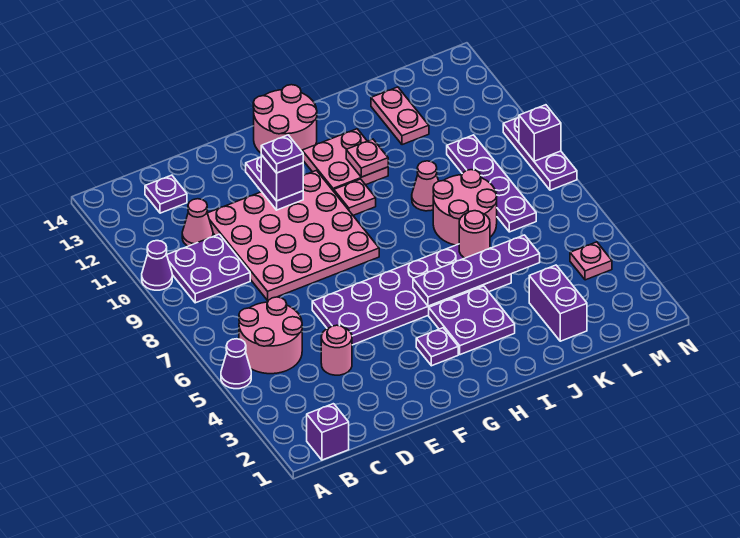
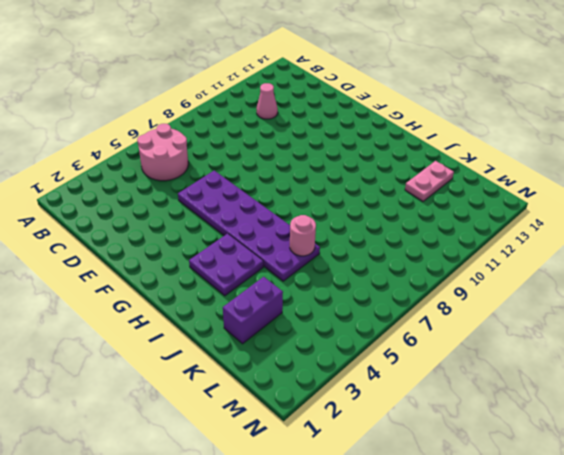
none -> purple 1x1 cone [221,339,251,389]
none -> purple 1x1 cone [142,241,172,290]
none -> purple 1x1 brick [307,404,349,460]

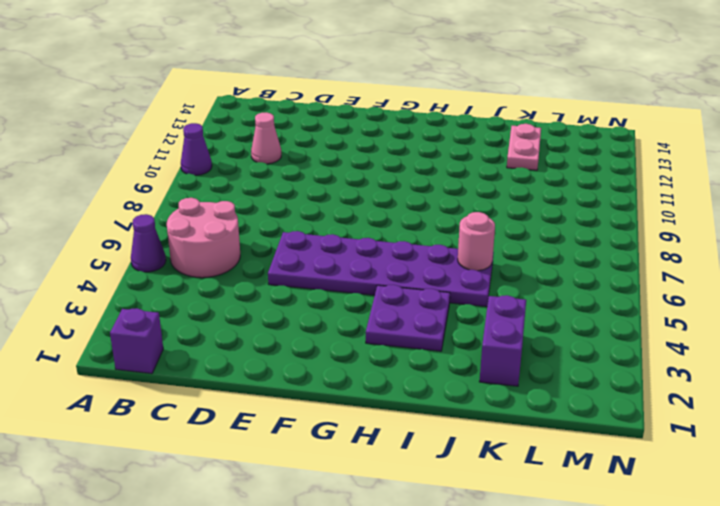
none -> purple 2x2 plate [167,234,250,303]
none -> purple 1x1 plate [145,175,187,213]
none -> pink 1x1 round brick [321,325,352,375]

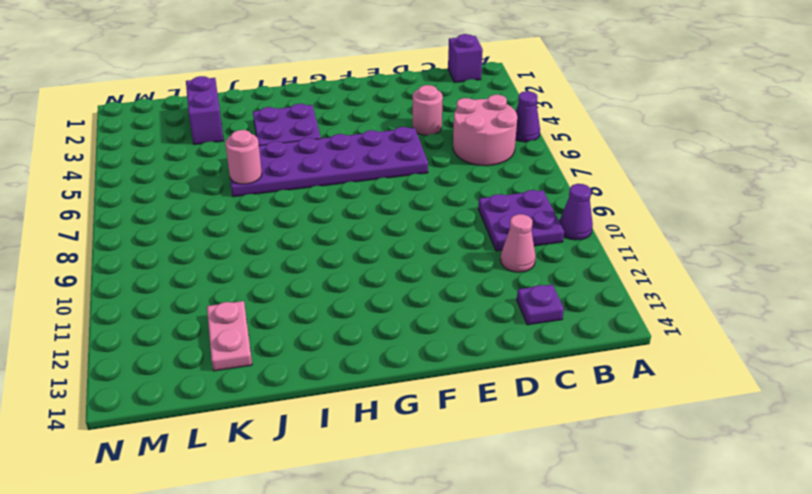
none -> pink 4x4 plate [208,171,379,300]
none -> purple 1x1 plate [416,328,458,366]
none -> pink 2x2 round brick [253,85,317,153]

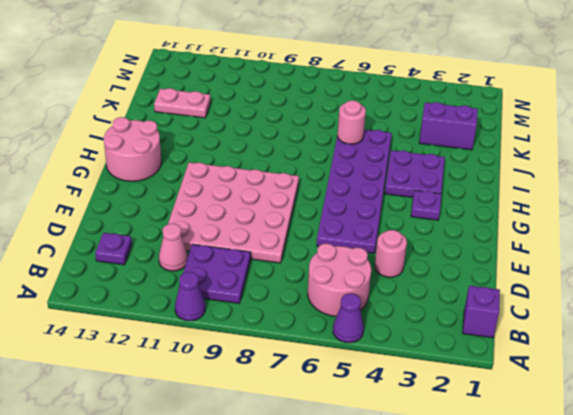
none -> pink 1x1 plate [334,179,376,215]
none -> pink 2x2 plate [302,129,388,191]
none -> pink 2x2 round brick [433,170,497,245]

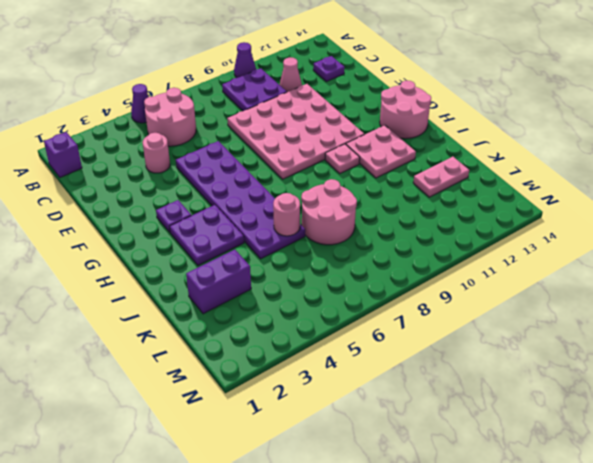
none -> pink 1x1 cone [412,161,438,211]
none -> purple 1x4 plate [447,135,536,232]
none -> pink 1x1 plate [570,242,612,280]

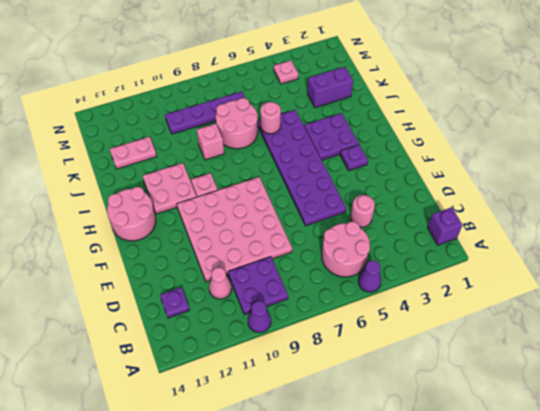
pink 1x1 brick [197,124,224,160] -> pink 1x1 cone [412,161,438,211]
none -> purple 1x3 plate [503,117,577,190]
none -> purple 1x2 plate [246,157,303,210]
none -> purple 1x4 plate [413,235,540,306]

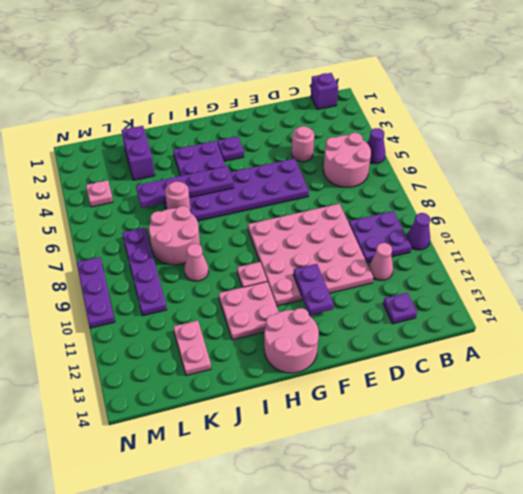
none -> pink 1x1 plate [346,139,388,177]
none -> purple 1x1 brick [519,105,561,161]
none -> purple 1x1 brick [261,155,304,201]

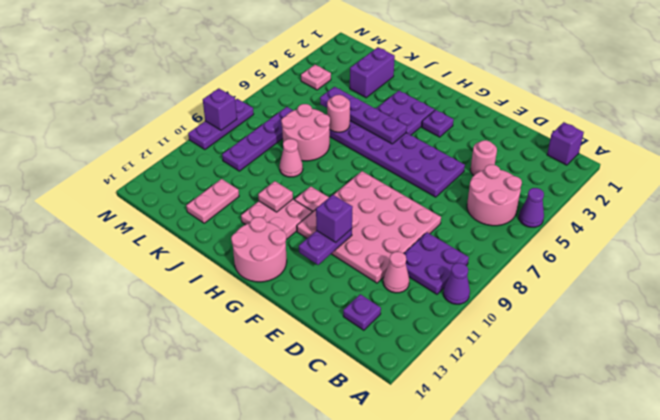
none -> purple 1x1 plate [261,135,303,173]

